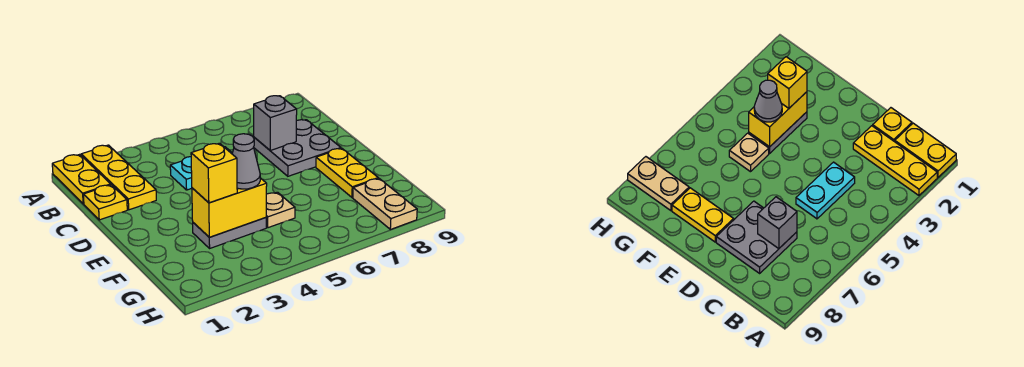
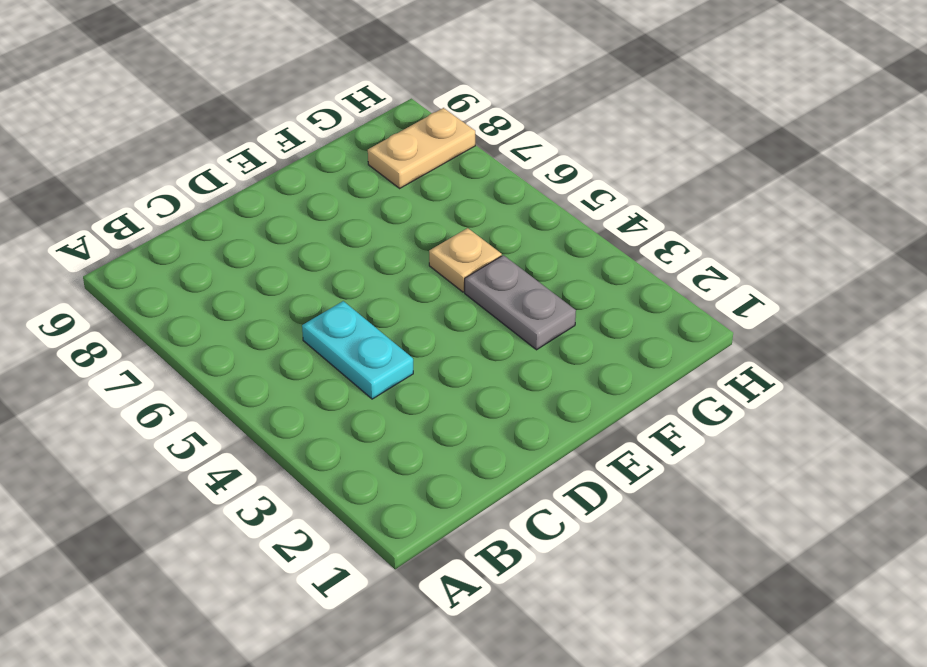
none -> yellow 1x2 plate [52,154,111,204]
none -> yellow 1x3 plate [81,145,156,210]
none -> yellow 1x1 plate [83,185,127,220]

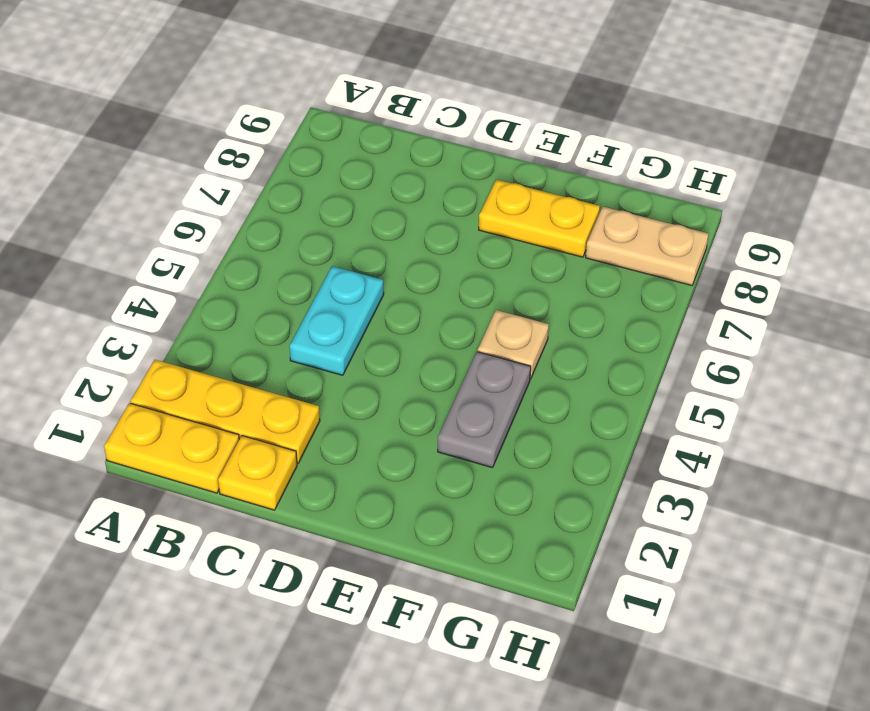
none -> grey 2x2 plate [254,120,341,176]
none -> grey 1x1 brick [254,96,297,150]
none -> yellow 1x2 brick [192,178,267,237]

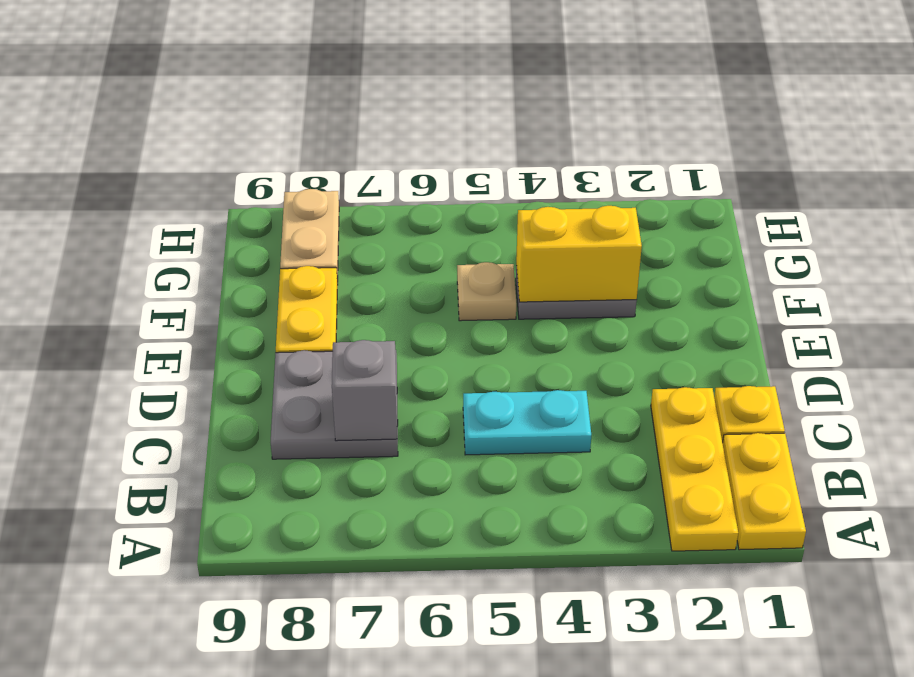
none -> yellow 1x1 brick [191,143,237,203]
none -> grey 1x1 cone [232,134,260,189]

